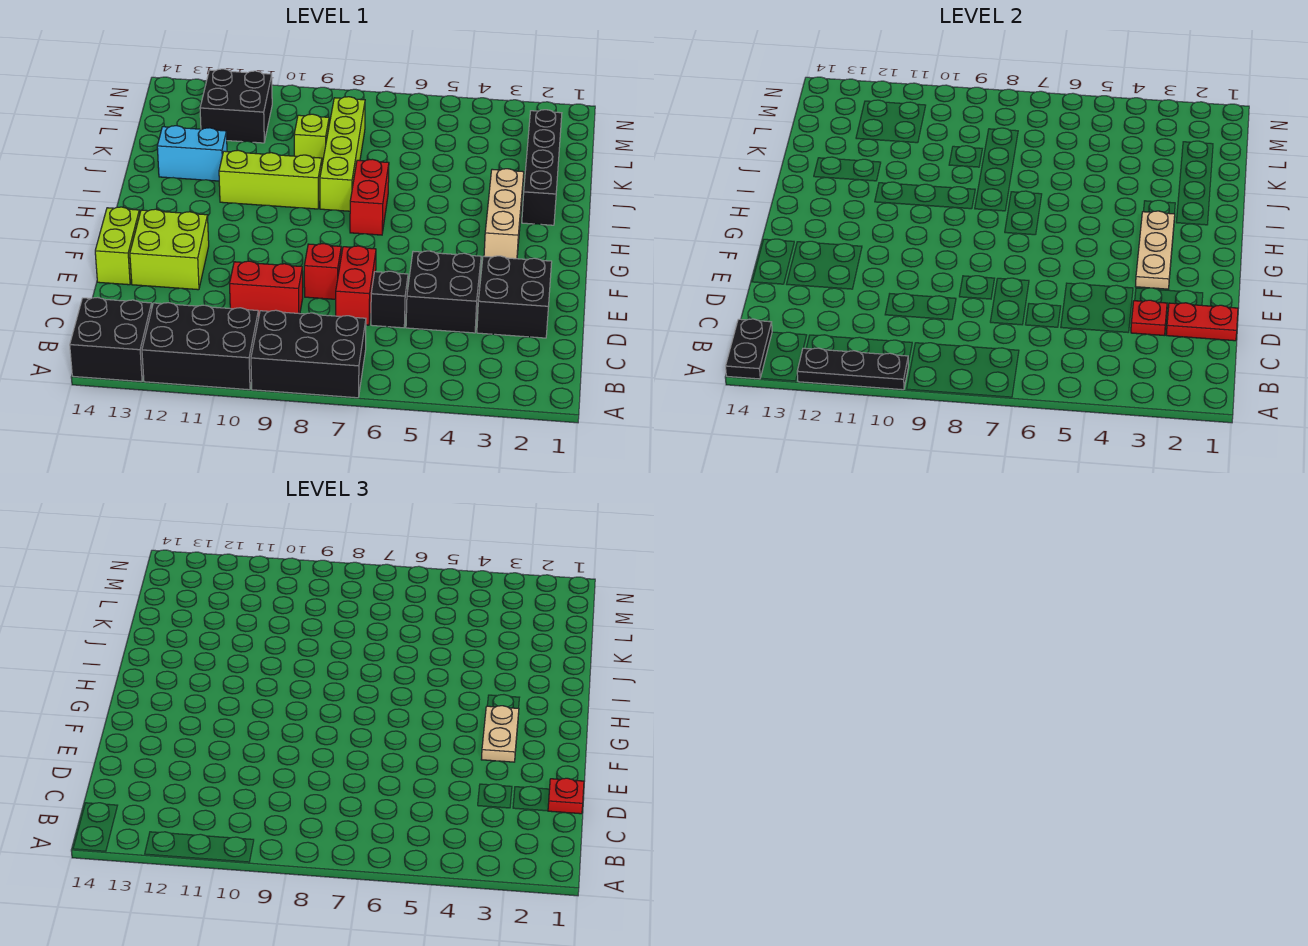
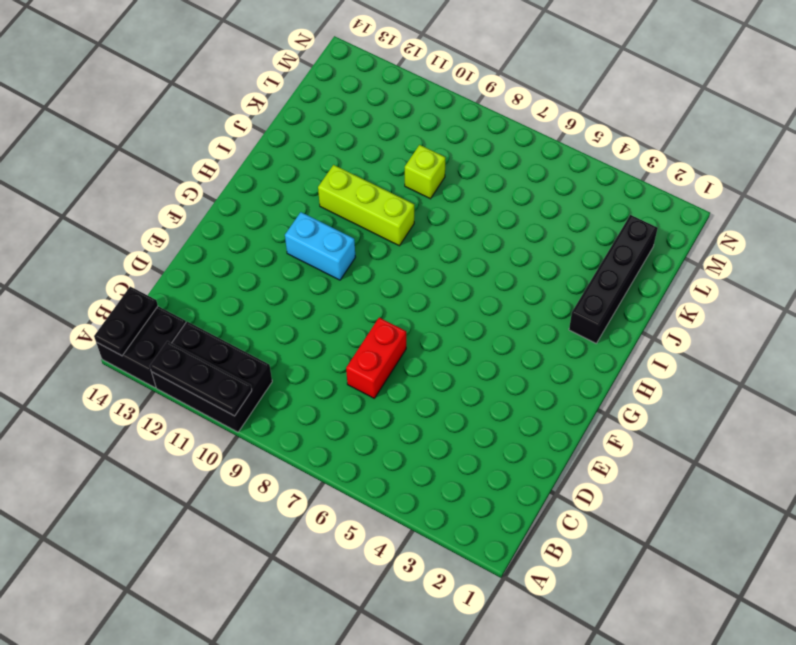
cyan 1x2 brick [285,212,355,280] -> cyan 1x2 brick moved to [157,126,227,181]
none -> black 2x3 brick [251,310,366,398]
none -> black 2x2 brick [477,256,552,338]
none -> black 2x2 brick [406,251,481,333]

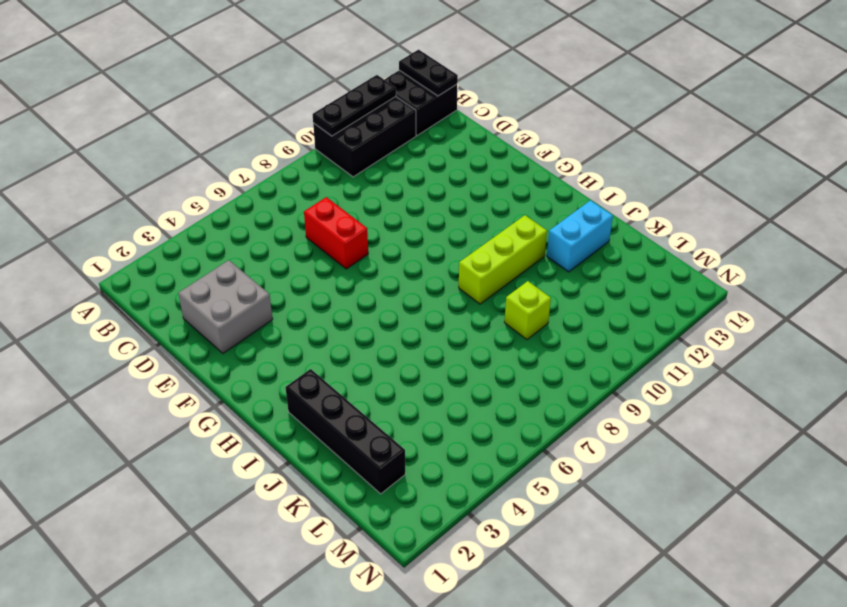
grey 2x2 brick [178,260,273,353] -> black 2x2 brick [477,256,552,338]
none -> black 2x3 brick [251,310,366,398]
none -> black 2x2 brick [406,251,481,333]
none -> black 1x1 brick [371,271,408,328]

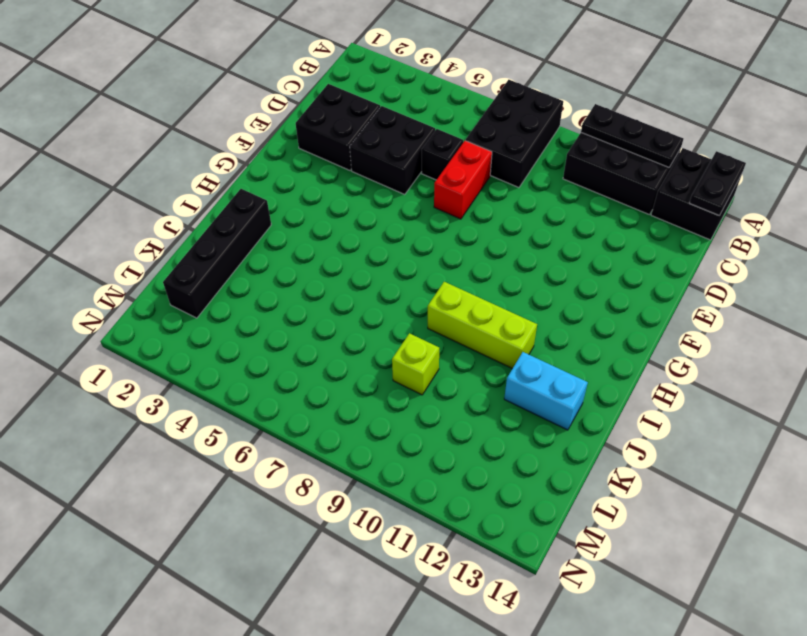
black 2x3 brick [466,80,563,187] -> black 2x3 brick turned to [251,310,366,398]
none -> red 1x2 brick [230,261,303,316]
none -> red 1x1 brick [304,244,341,299]
none -> lime 2x2 brick [130,209,209,290]

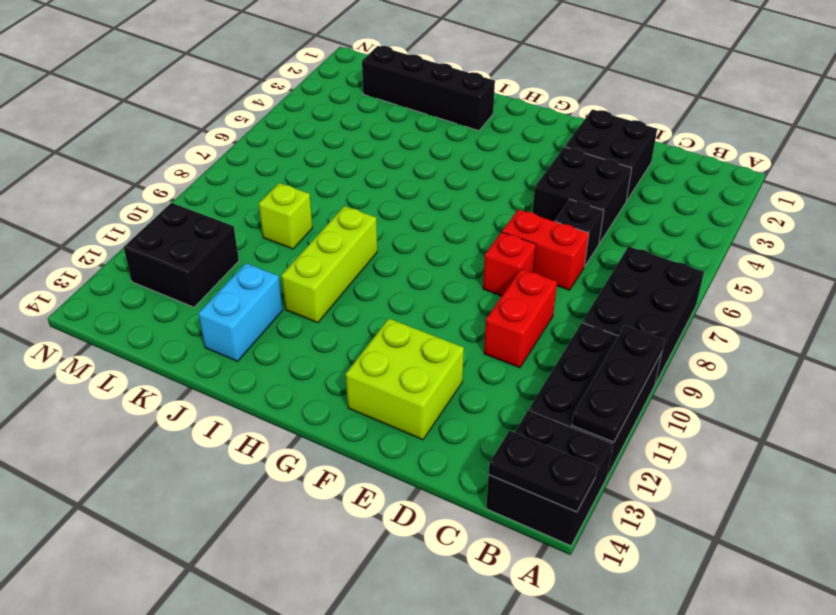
none -> lime 1x2 brick [95,207,140,285]
none -> tan 1x3 brick [484,169,524,259]
none -> red 1x2 brick [350,159,389,235]

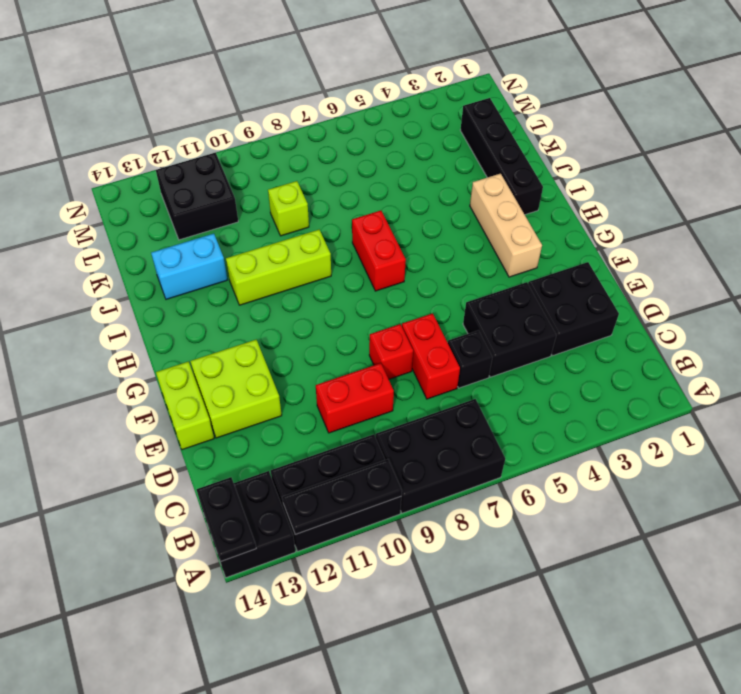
none -> lime 1x4 brick [320,97,365,211]
none -> red 1x2 plate [1166,303,1238,341]
none -> red 1x1 plate [1131,300,1167,336]

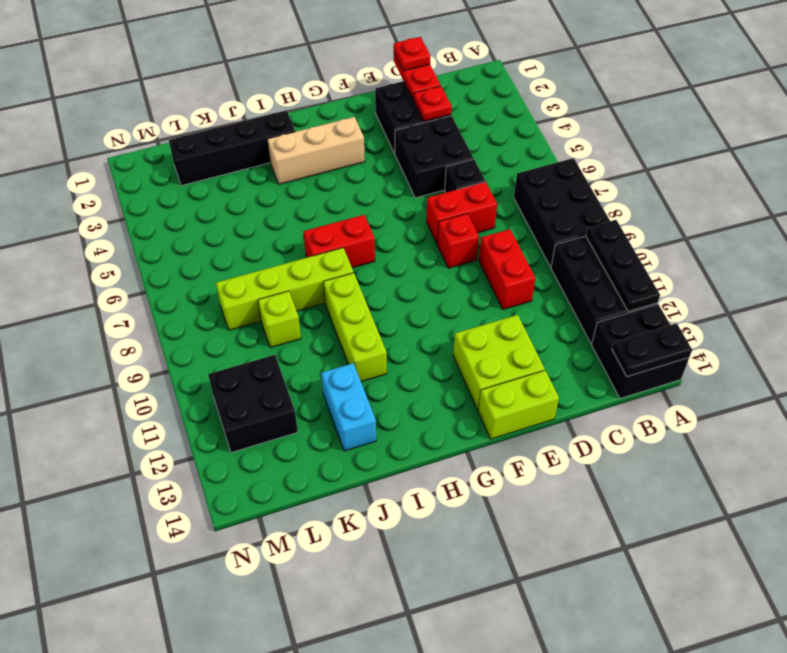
none -> tan 1x3 plate [1135,211,1175,289]
none -> tan 1x2 plate [481,706,519,762]

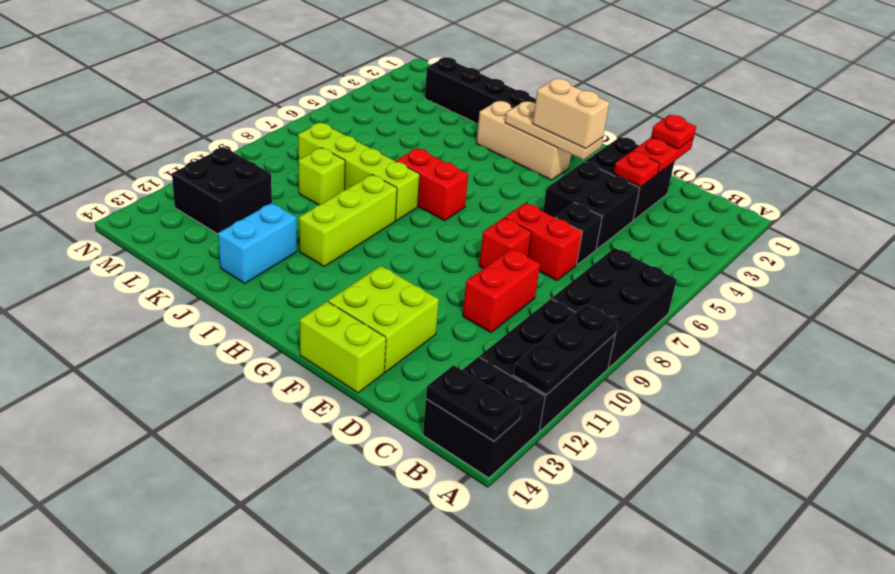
tan 1x2 brick [533,79,609,149] -> tan 1x2 plate [481,706,519,762]

